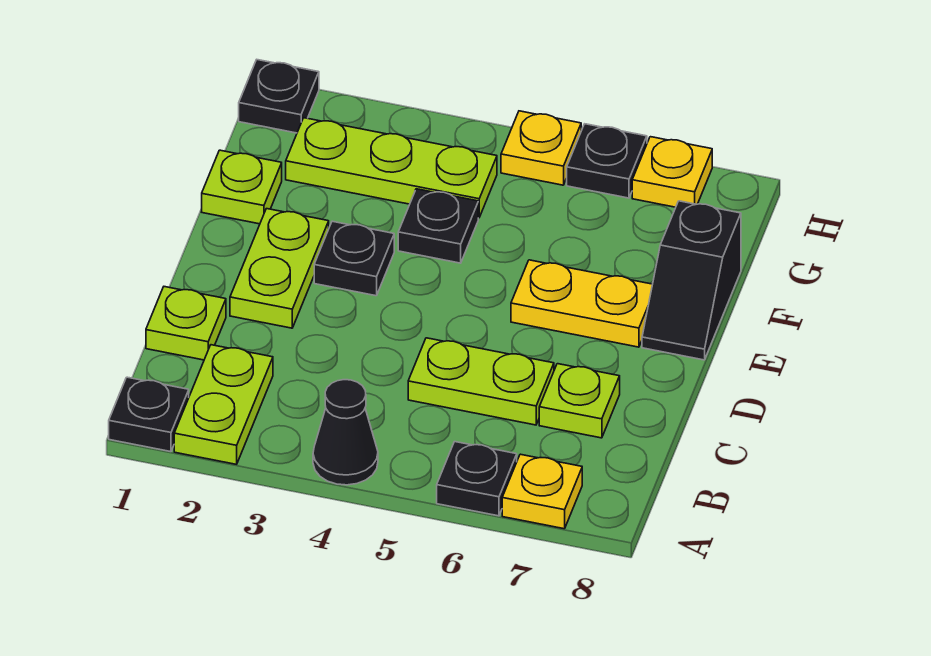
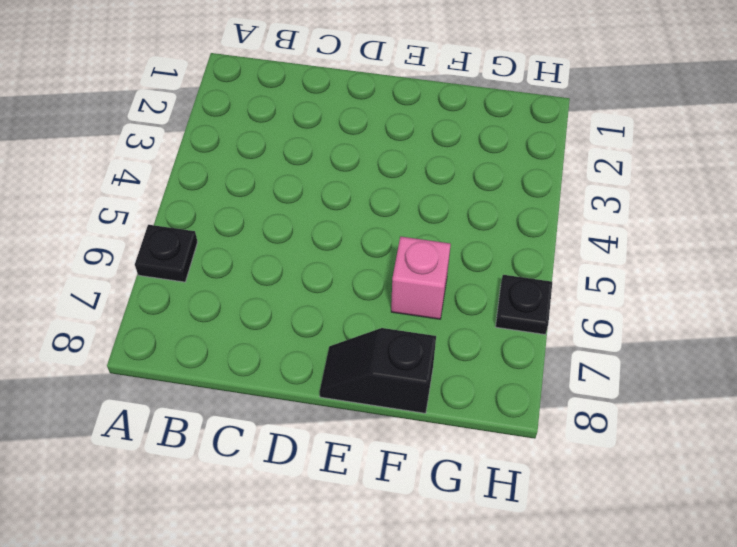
pink 1x1 brick [391,237,451,319] -> none
none -> black 1x1 plate [109,377,189,452]
none -> lime 1x2 plate [174,345,273,464]
none -> black 1x1 cone [313,380,378,485]

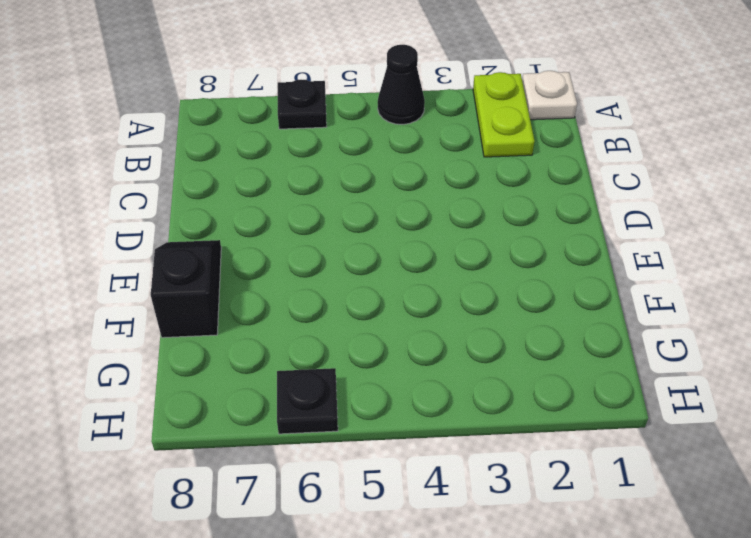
white 1x1 plate [522,71,577,120] -> black 1x1 plate [109,377,189,452]
none -> yellow 1x1 plate [502,454,582,529]
none -> lime 1x1 plate [146,287,226,360]
none -> lime 1x2 plate [408,338,554,425]

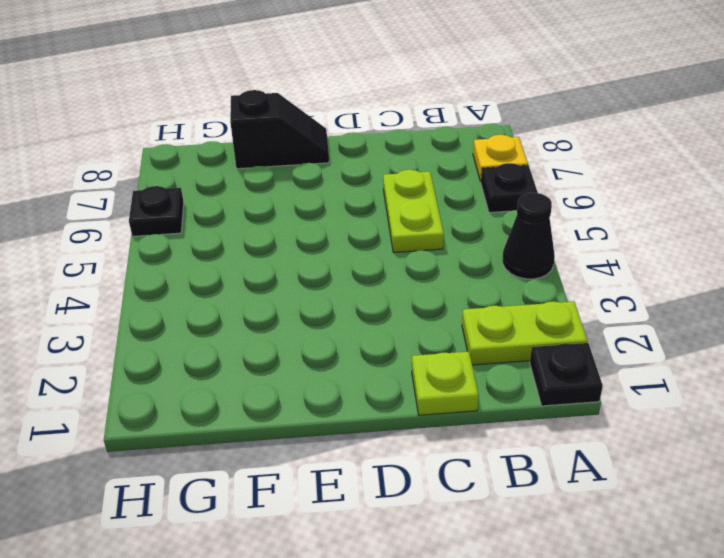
none -> lime 1x1 plate [539,364,620,438]
none -> lime 1x2 plate [230,209,329,328]
none -> black 1x1 plate [314,221,394,296]

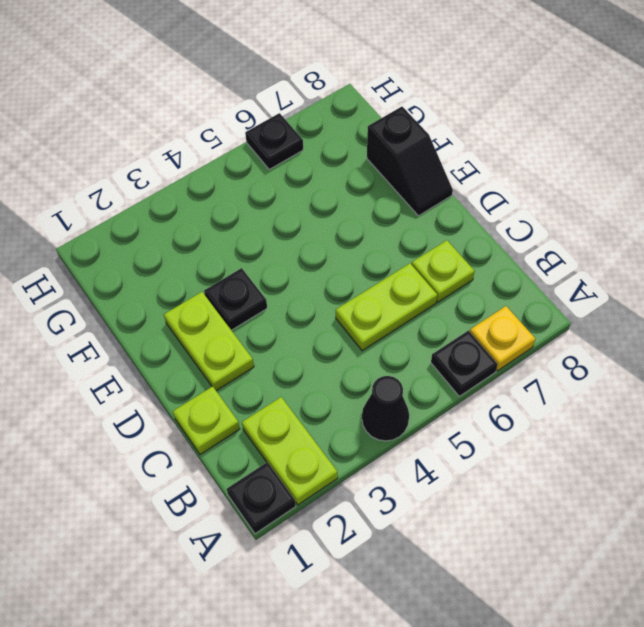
none -> yellow 1x2 plate [511,260,653,347]
none -> lime 1x1 plate [202,150,282,224]
none -> black 1x1 plate [398,189,478,263]

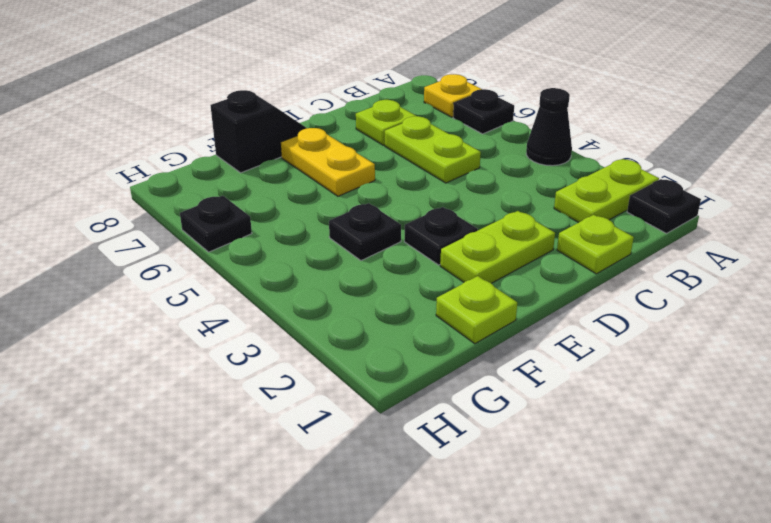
none -> lime 1x3 plate [286,118,497,218]
none -> black 1x1 plate [239,60,319,133]
none -> yellow 1x1 plate [501,111,581,185]

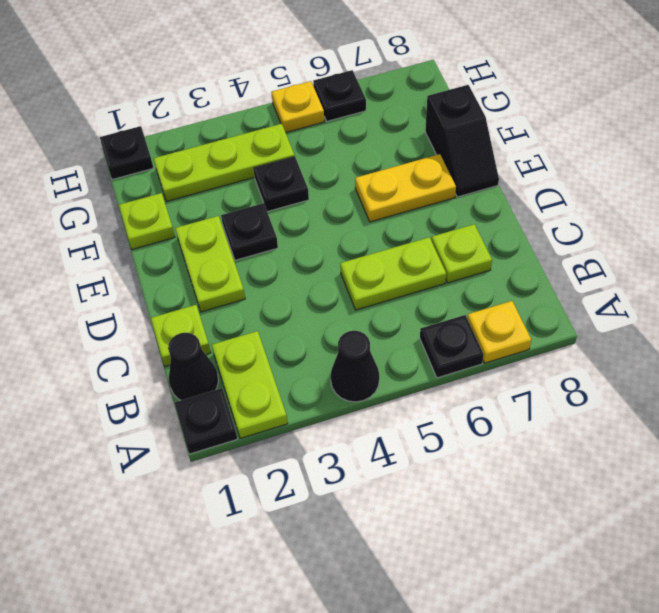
black 1x1 cone [168,332,218,400] -> none
none -> yellow 1x1 plate [632,137,712,207]

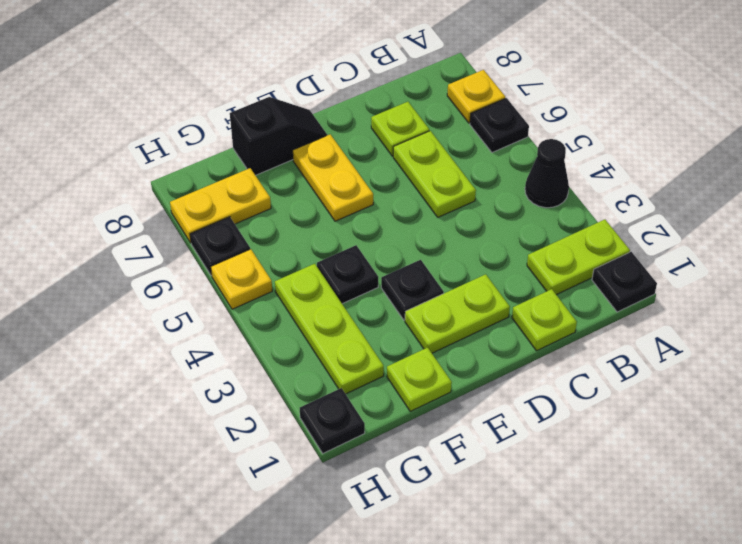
yellow 1x2 plate [170,168,271,243] -> yellow 1x1 plate [632,137,712,207]

